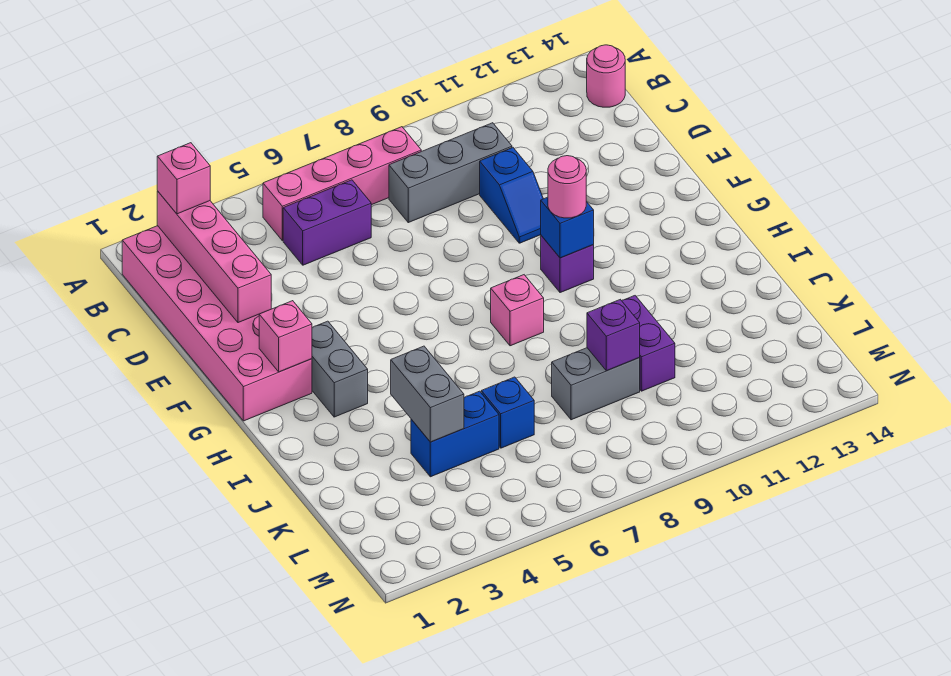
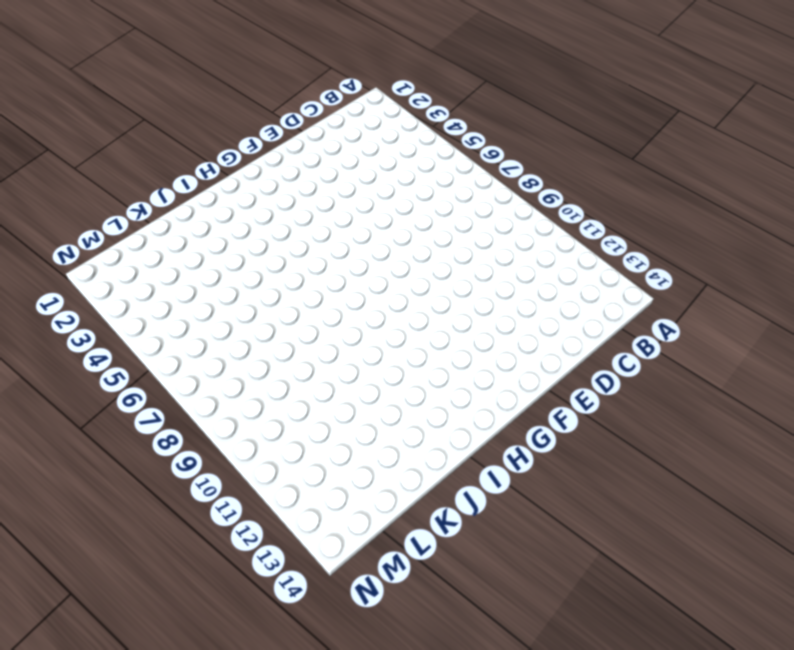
none -> pink 2x6 brick [122,226,312,421]
none -> pink 1x4 brick [263,127,421,241]
none -> pink 1x1 round brick [587,45,625,107]

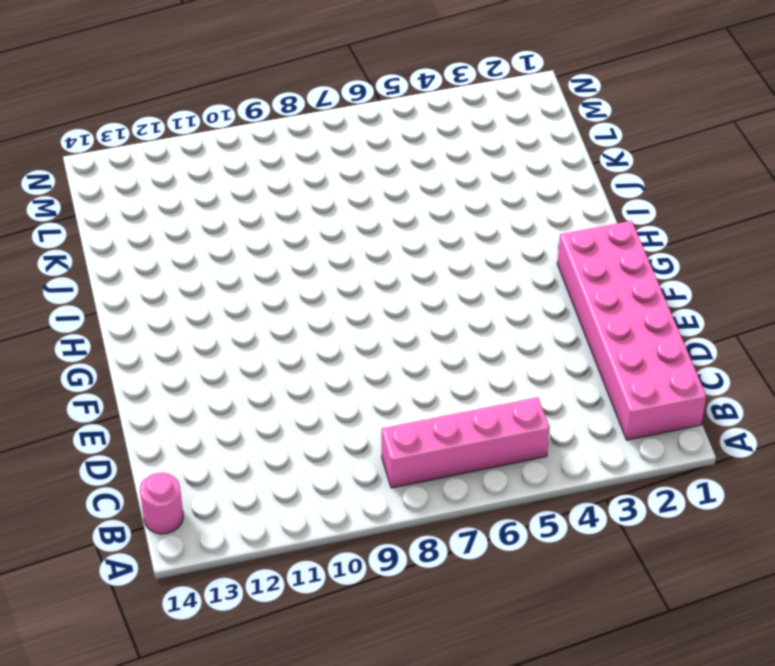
none -> purple 1x2 brick [283,180,371,265]
none -> grey 1x3 brick [389,123,512,223]
none -> blue 1x2 slope [480,148,543,243]

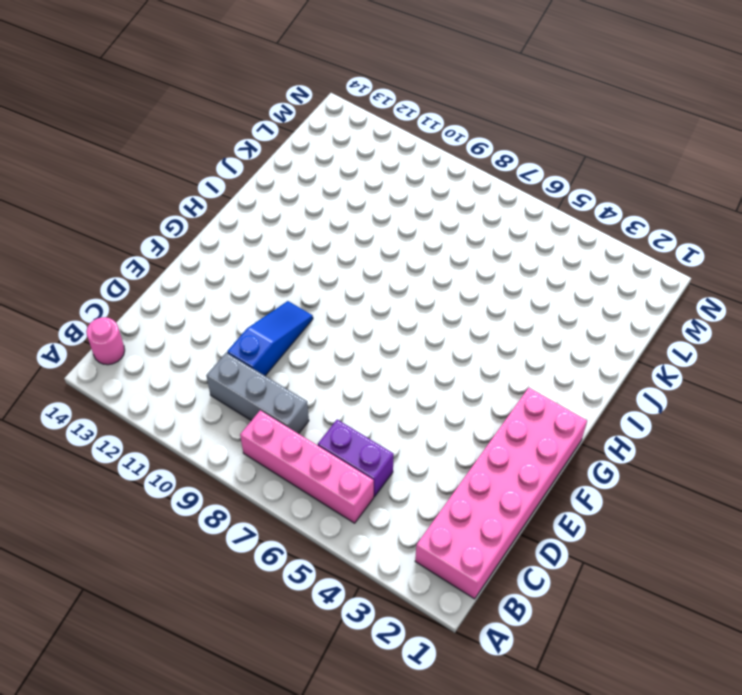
blue 1x3 slope [227,301,313,376] -> blue 1x2 slope [480,148,543,243]
none -> grey 1x2 brick [312,321,368,417]
none -> purple 1x1 brick [541,236,594,293]
none -> pink 1x1 brick [491,275,544,346]

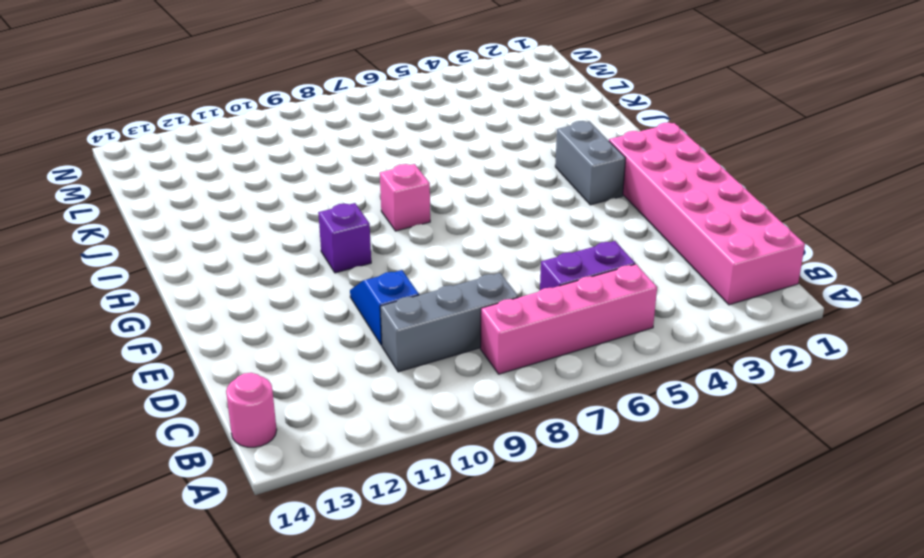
none -> purple 1x2 brick [622,296,675,391]
none -> blue 1x2 brick [411,391,499,477]
none -> blue 1x1 brick [481,377,534,448]

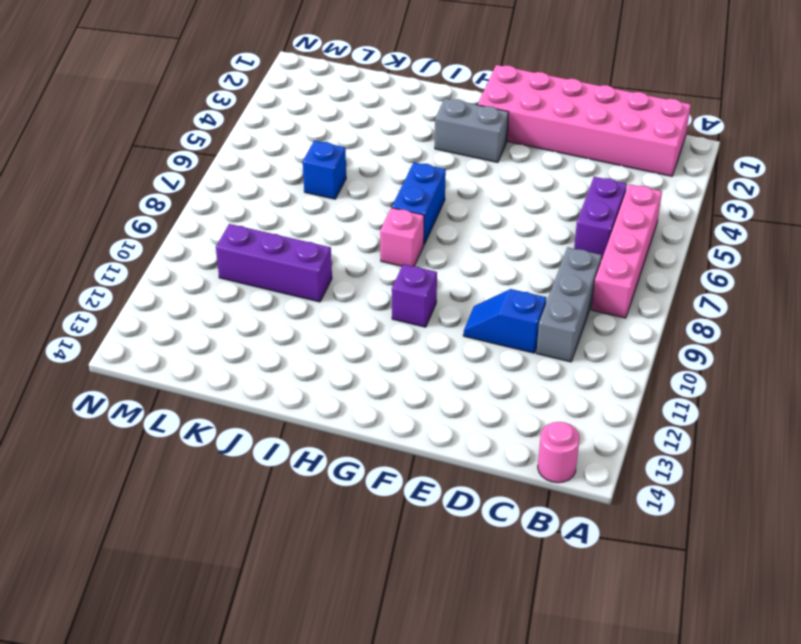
blue 1x2 brick [392,162,446,244] -> blue 1x2 brick moved to [411,391,499,477]
purple 1x3 brick [216,224,332,302] -> purple 1x2 brick [622,296,675,391]
none -> grey 1x2 brick [552,348,640,420]
none -> pink 1x4 brick [157,191,271,323]
none -> pink 1x1 brick [259,301,312,372]

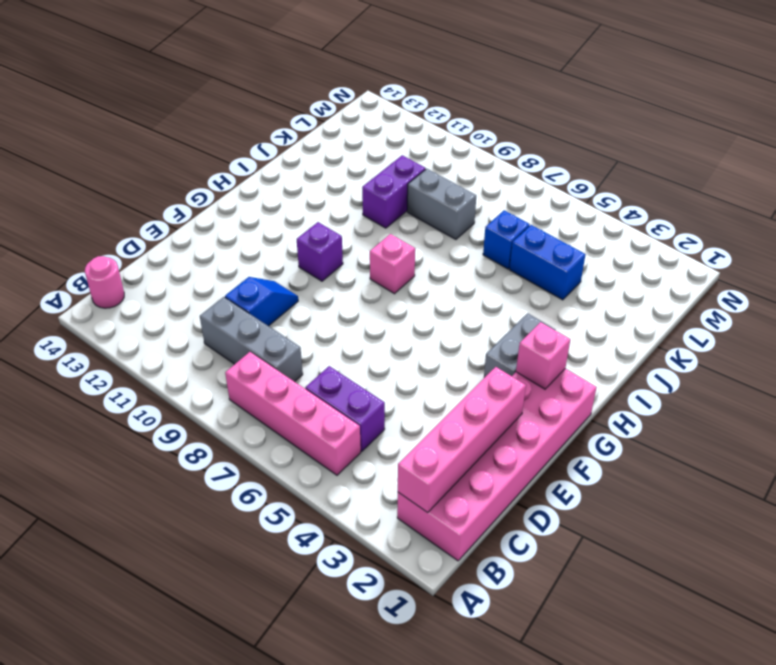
none -> blue 1x1 brick [541,197,594,258]
none -> grey 1x2 brick [391,346,464,442]
none -> purple 1x1 brick [587,300,640,371]

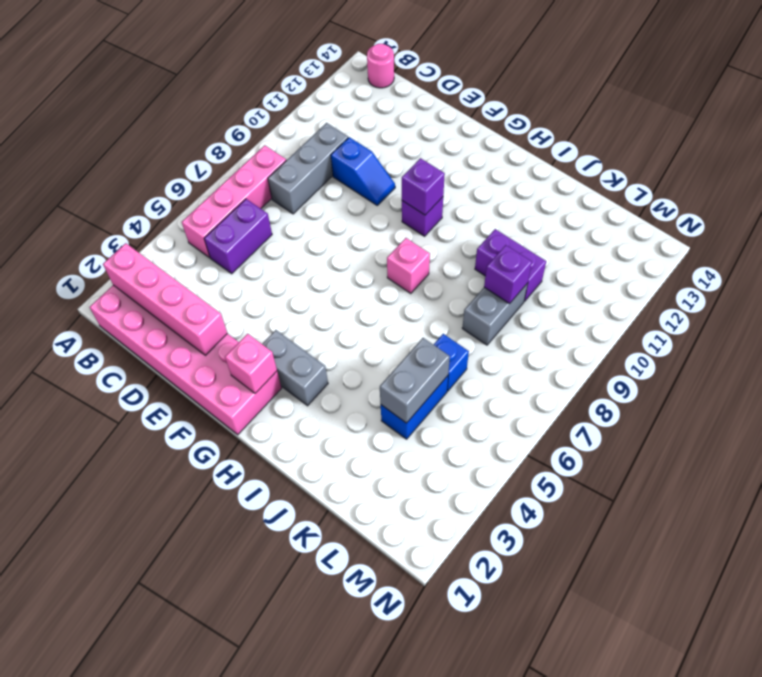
purple 1x1 brick [402,158,445,215] -> blue 1x1 brick [541,197,594,258]
grey 1x2 brick [380,338,450,423] -> grey 1x2 brick turned to [391,346,464,442]
none -> pink 1x1 brick [157,143,210,214]
none -> pink 1x1 round brick [548,156,586,218]

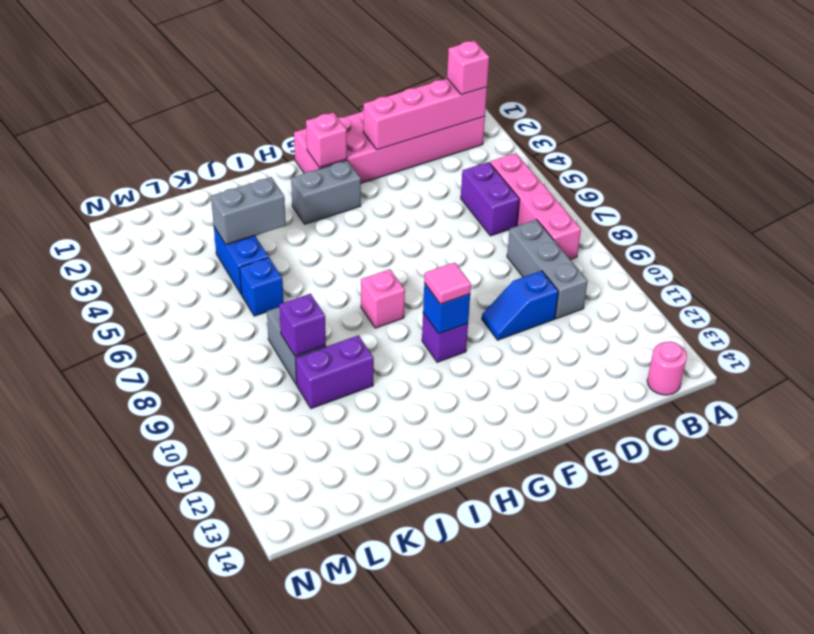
pink 1x1 tile [424,262,471,304] -> pink 1x1 round brick [548,156,586,218]

